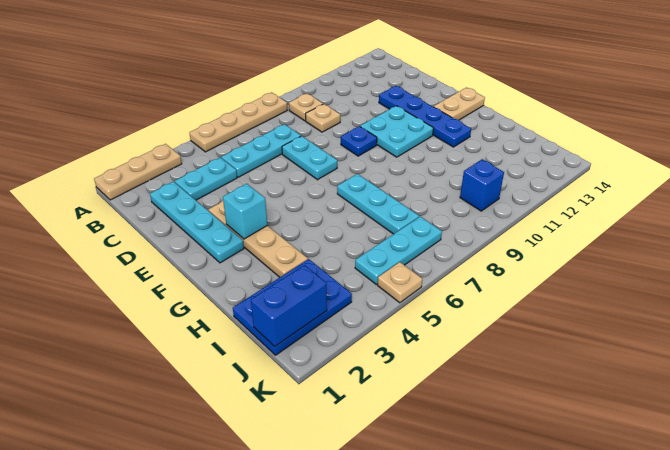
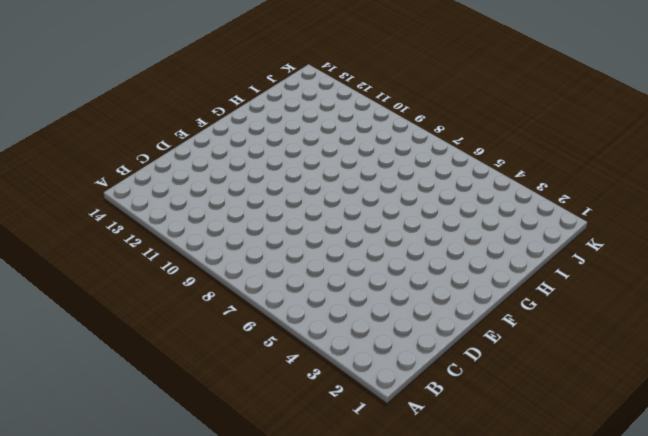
none -> tan 1x3 plate [94,144,182,200]
none -> tan 1x4 plate [190,92,287,152]
none -> tan 1x1 plate [289,93,323,121]

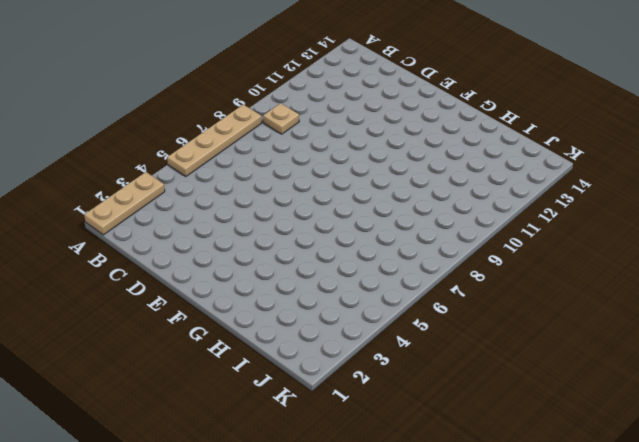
none -> cyan 1x4 plate [150,182,244,263]
none -> cyan 1x2 plate [175,157,237,200]
none -> cyan 1x3 plate [221,124,301,177]

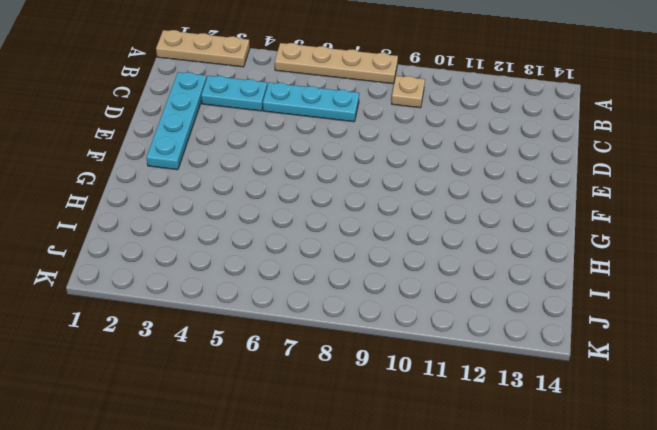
none -> tan 1x1 plate [306,104,340,132]
none -> cyan 1x2 plate [282,136,337,180]
none -> blue 1x4 plate [379,86,471,147]

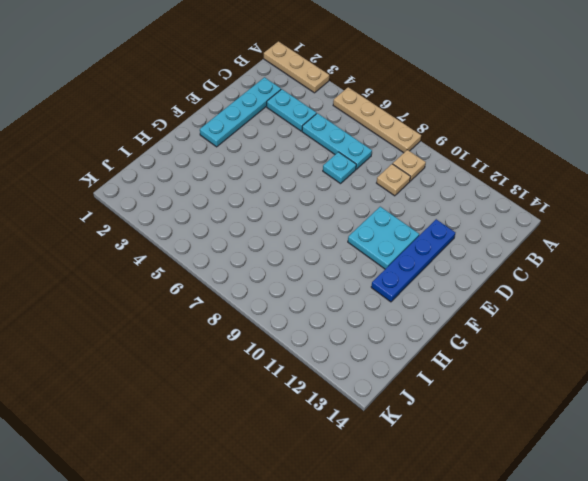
cyan 1x1 plate [323,152,356,184] -> cyan 1x2 plate [282,136,337,180]
none -> tan 1x4 plate [208,201,308,277]
none -> blue 1x1 plate [341,126,377,156]
none -> tan 1x2 plate [434,88,485,120]

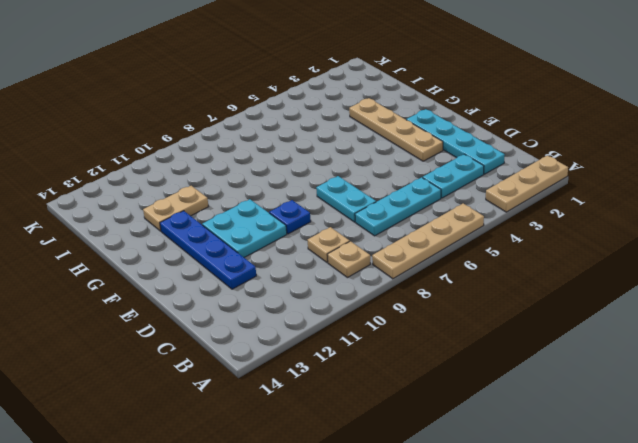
tan 1x2 plate [143,186,209,231] -> tan 1x2 plate moved to [434,88,485,120]
none -> cyan 1x3 plate [337,174,419,234]
none -> blue 2x3 plate [233,259,352,355]
none -> cyan 1x3 plate [355,217,442,285]

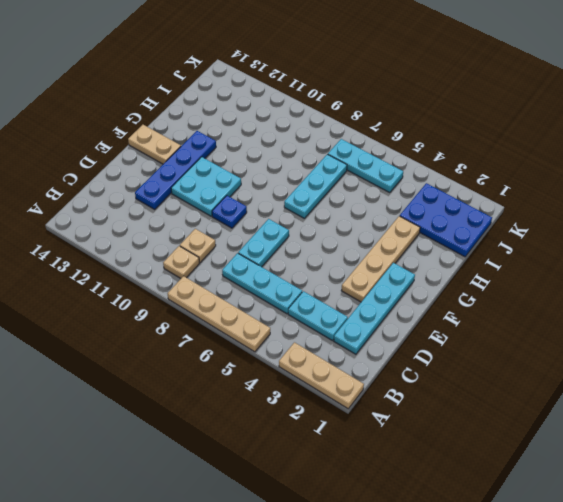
none -> blue 1x1 brick [460,159,504,211]
none -> tan 1x1 plate [378,262,422,303]
none -> cyan 1x1 brick [223,184,267,239]

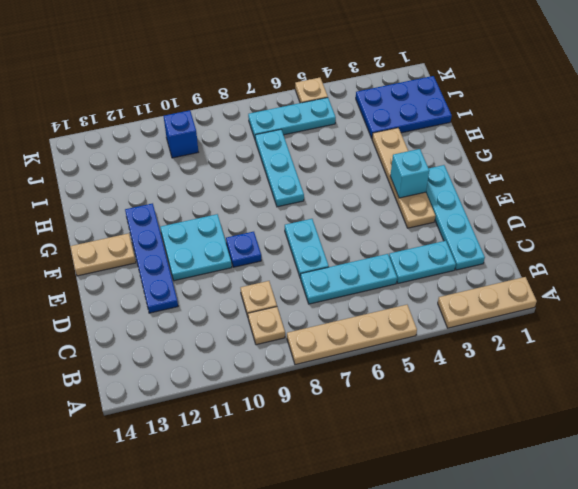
none -> blue 1x2 brick [251,265,327,346]

